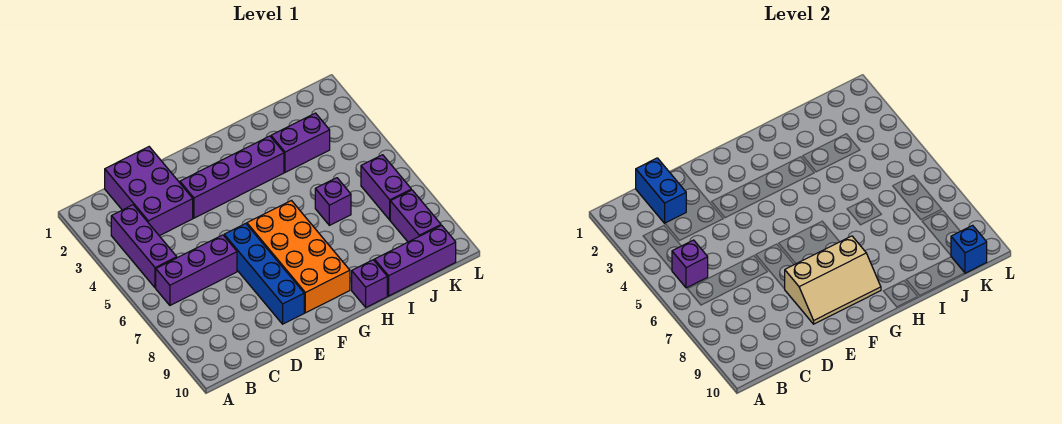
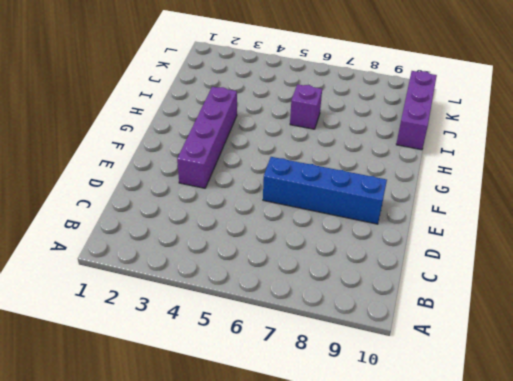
none -> purple 1x3 brick [111,205,177,288]
none -> purple 1x3 brick [156,235,237,305]
none -> purple 2x3 brick [105,147,193,236]

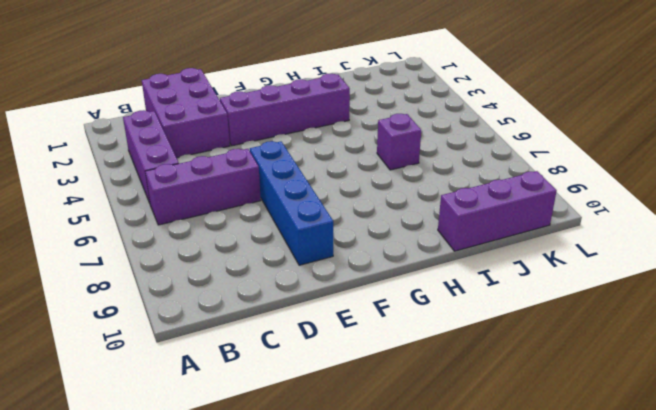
none -> orange 2x4 brick [247,201,350,313]
none -> purple 1x1 brick [352,260,387,307]
none -> purple 1x2 brick [271,113,330,172]

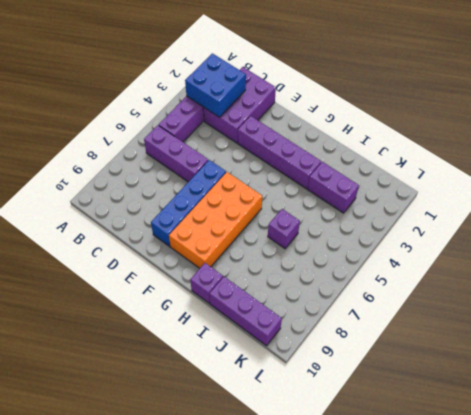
blue 2x2 brick [185,53,246,117] -> blue 1x2 brick [636,158,686,223]
none -> purple 1x2 brick [361,155,411,220]
none -> purple 1x2 brick [390,190,441,242]
none -> purple 1x1 brick [672,240,708,288]

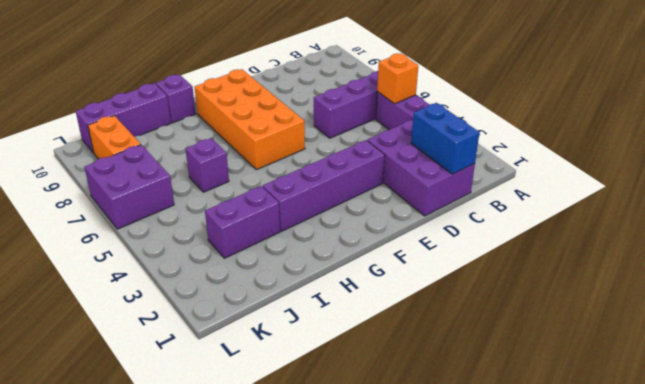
orange 1x1 brick [377,53,418,104] -> purple 1x1 brick [672,240,708,288]
purple 2x2 brick [84,145,174,229] -> purple 1x2 brick [361,155,411,220]
orange 1x2 brick [88,116,141,159] -> purple 1x2 brick [390,190,441,242]
none -> blue 1x4 brick [224,223,304,324]
none -> tan 2x3 slope [785,236,881,324]
none -> blue 1x1 brick [951,225,987,273]

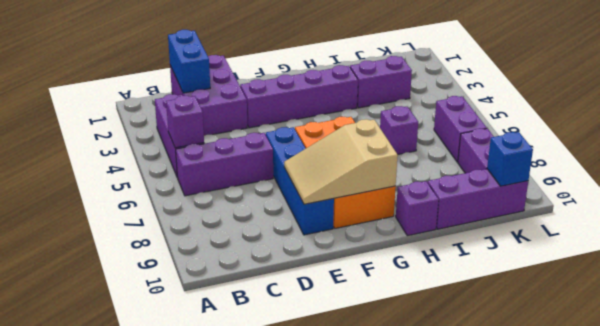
tan 2x3 slope [284,119,398,204] -> tan 2x3 slope turned to [785,236,881,324]

